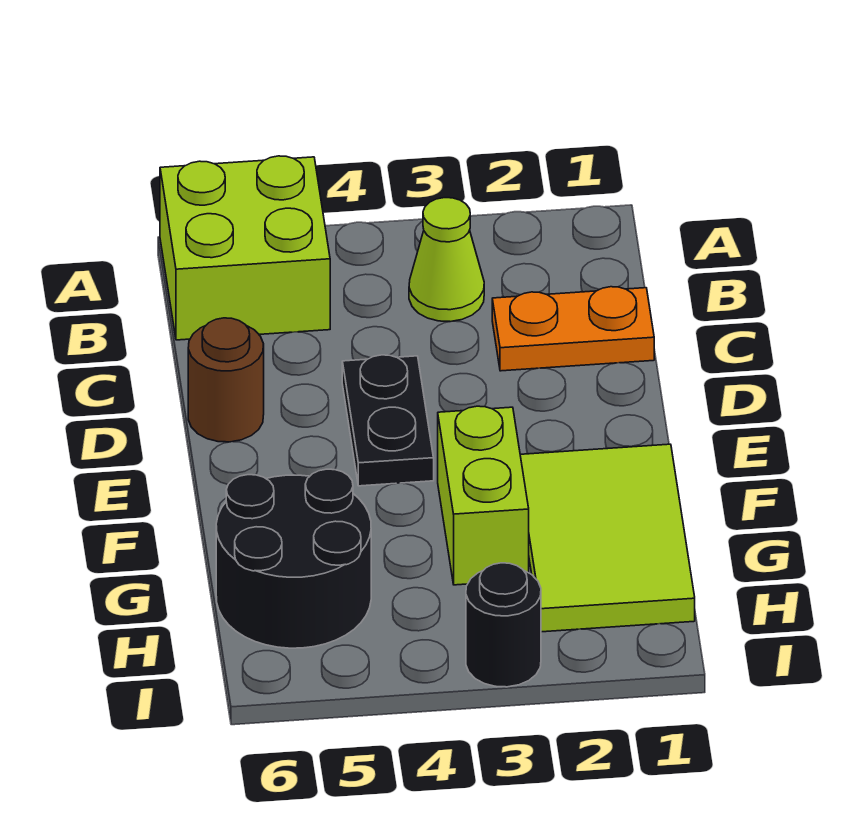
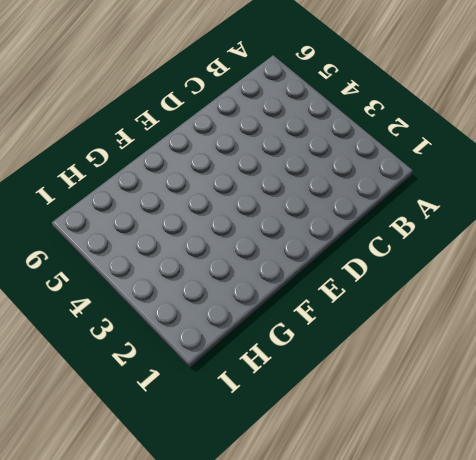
none -> lime 2x2 brick [160,156,330,340]
none -> lime 1x1 cone [409,198,484,322]

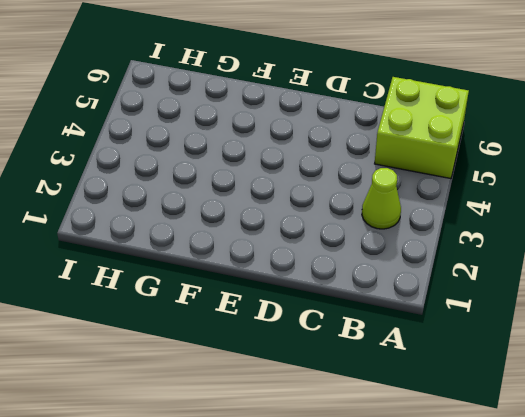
none -> orange 1x2 plate [492,287,654,371]
none -> black 1x2 plate [342,355,434,486]

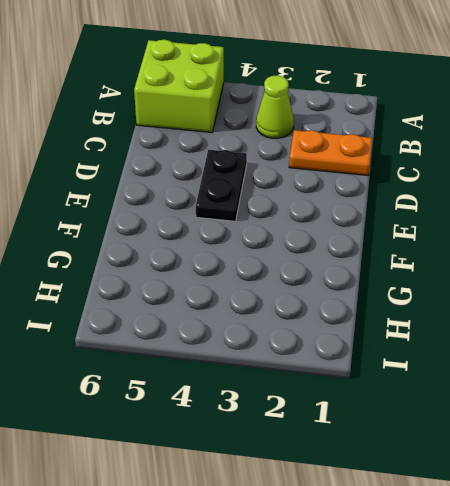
none -> brown 1x1 round brick [188,318,264,442]
none -> lime 2x3 tile [520,444,695,632]

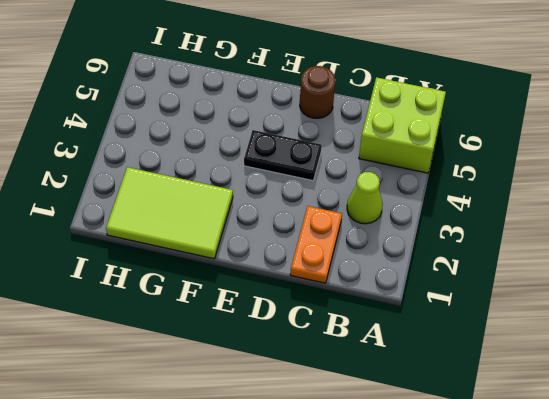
none -> lime 1x2 brick [438,406,529,585]
none -> black 2x2 round brick [216,469,371,648]

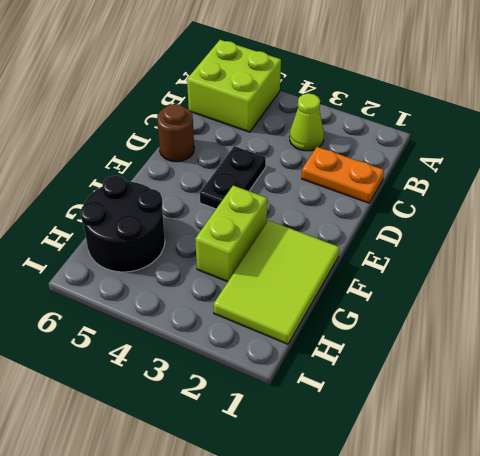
none -> black 1x1 round brick [466,563,541,687]

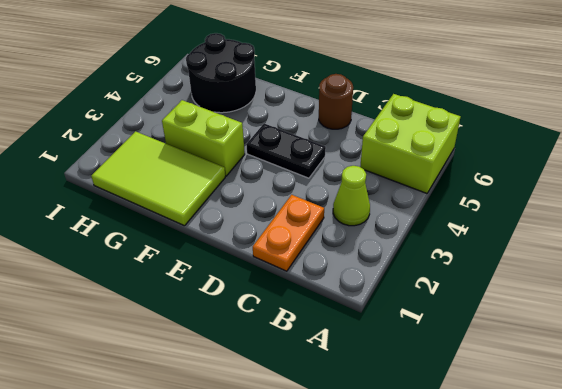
none -> black 1x1 round brick [466,563,541,687]

